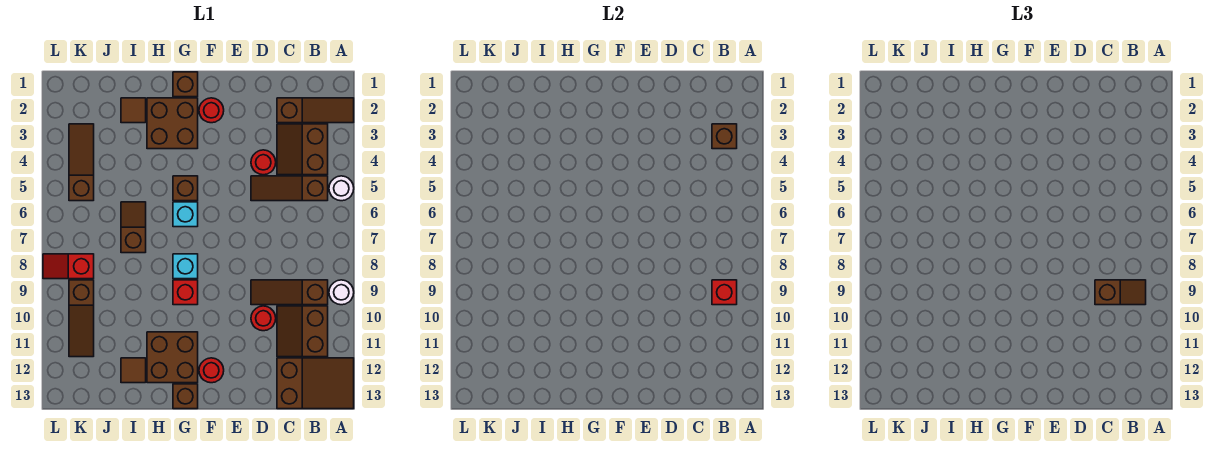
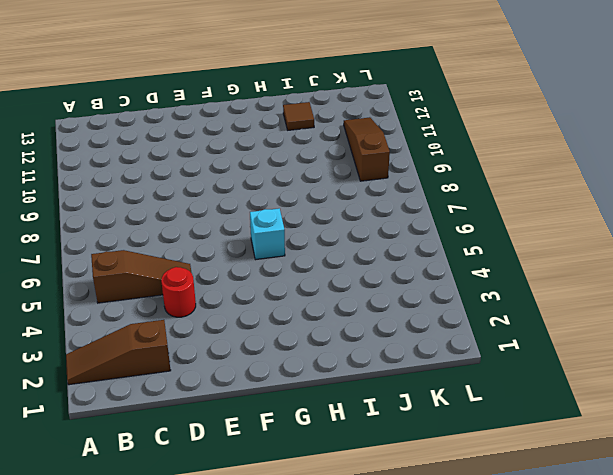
none -> white 1x1 round brick [329,176,354,201]
none -> white 1x1 round brick [329,280,354,305]
none -> brown 2x3 slope [277,358,354,409]

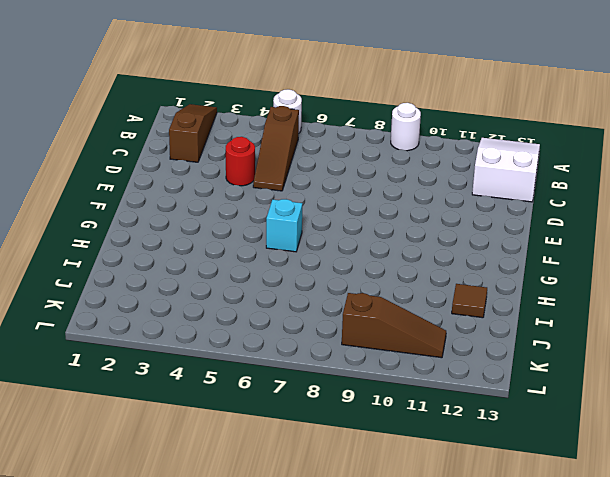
white 2x3 slope [472,138,540,202] -> brown 2x3 slope [277,358,354,409]
none -> brown 2x2 slope [277,124,328,175]
none -> brown 1x3 slope [251,280,328,305]
none -> brown 2x2 slope [277,306,328,357]

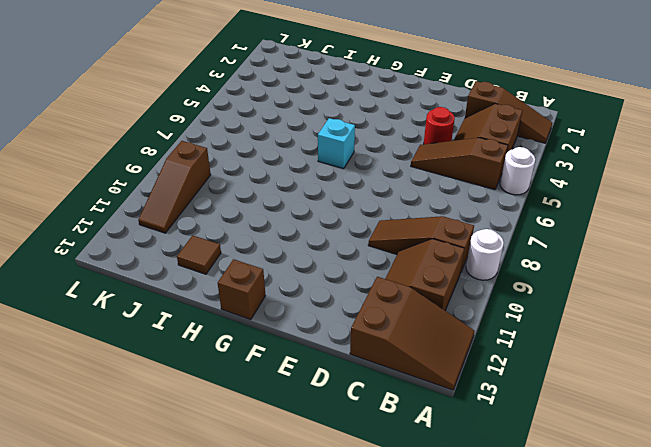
none -> red 1x1 round brick [251,306,276,331]
none -> red 1x1 round brick [199,98,224,123]
none -> red 1x1 round brick [199,358,224,383]

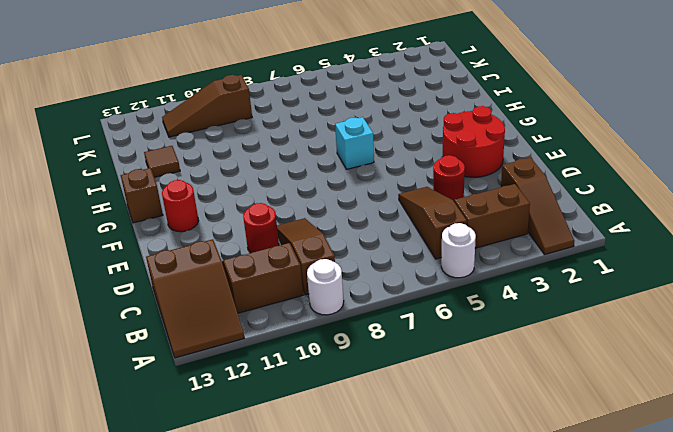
red 2x2 round brick [443,106,505,177] -> red 1x1 round brick [199,98,224,123]
none -> brown 1x1 brick [173,72,198,97]
none -> brown 2x2 brick [147,98,198,149]
none -> brown 1x1 brick [173,176,198,201]

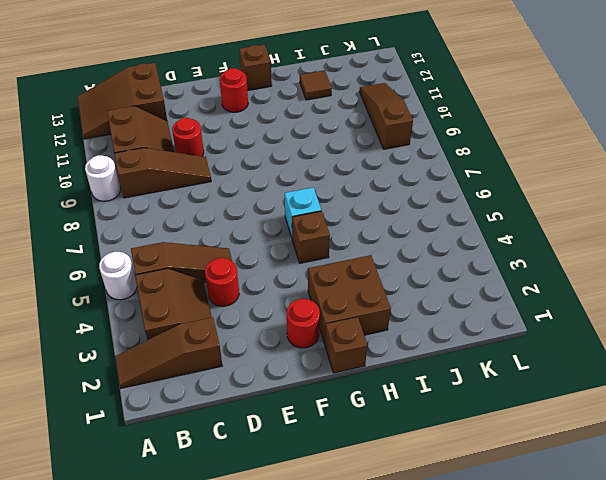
none -> cyan 1x1 brick [173,254,198,279]
none -> red 1x1 brick [173,280,198,305]
none -> brown 2x2 brick [147,332,198,383]

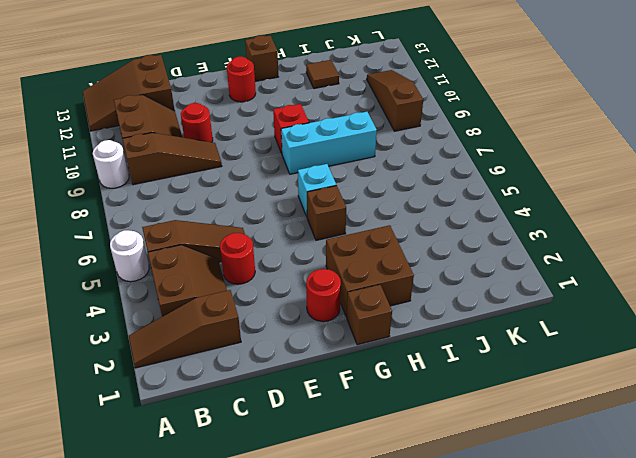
cyan 1x3 brick [281,112,377,174] -> cyan 1x1 brick [173,254,198,279]
none -> brown 2x2 brick [147,332,198,383]
none -> brown 1x1 tile [121,98,146,123]
none -> brown 1x2 slope [121,202,146,253]

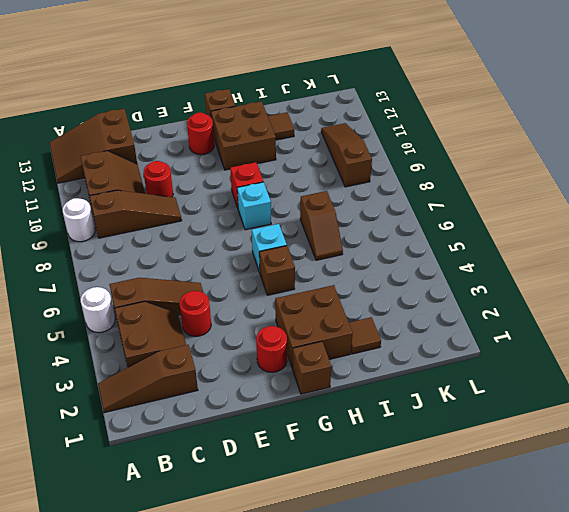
none -> brown 1x3 slope [69,124,94,201]
none -> red 1x2 slope [43,254,94,279]
none -> brown 1x1 brick [712,124,737,149]

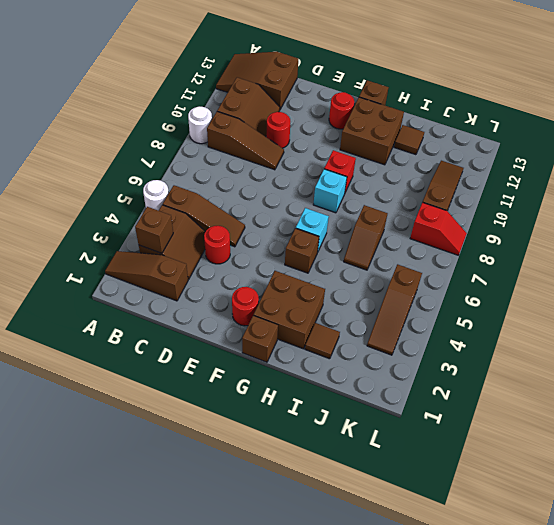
none -> red 1x1 brick [712,280,737,305]
none -> brown 1x2 slope [1095,280,1146,305]

